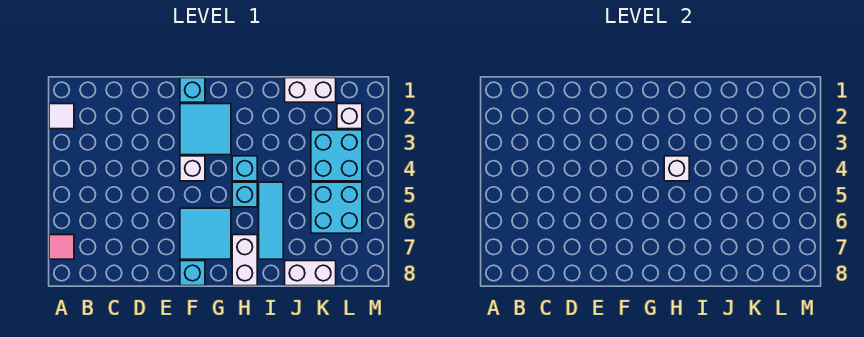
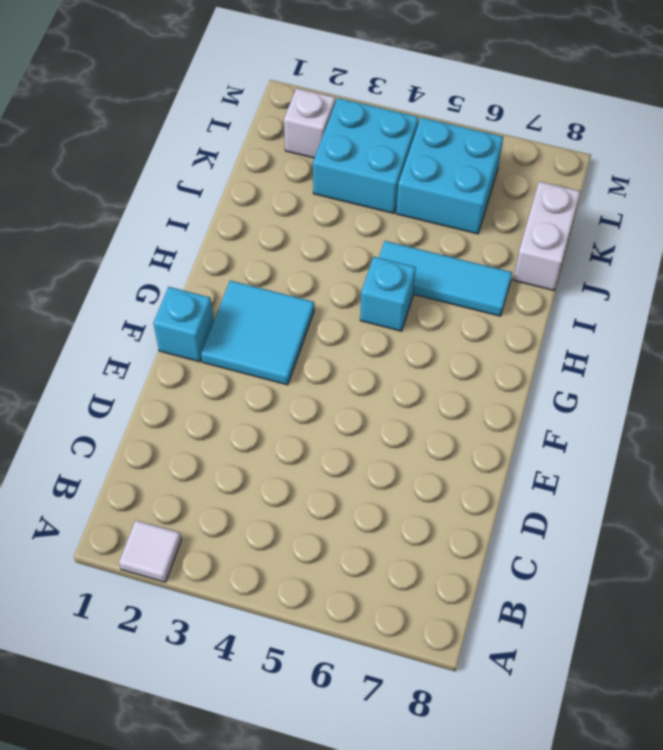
none -> pink 1x1 tile [49,235,74,259]
none -> white 1x1 brick [180,156,205,181]
none -> cyan 2x2 tile [180,208,231,259]

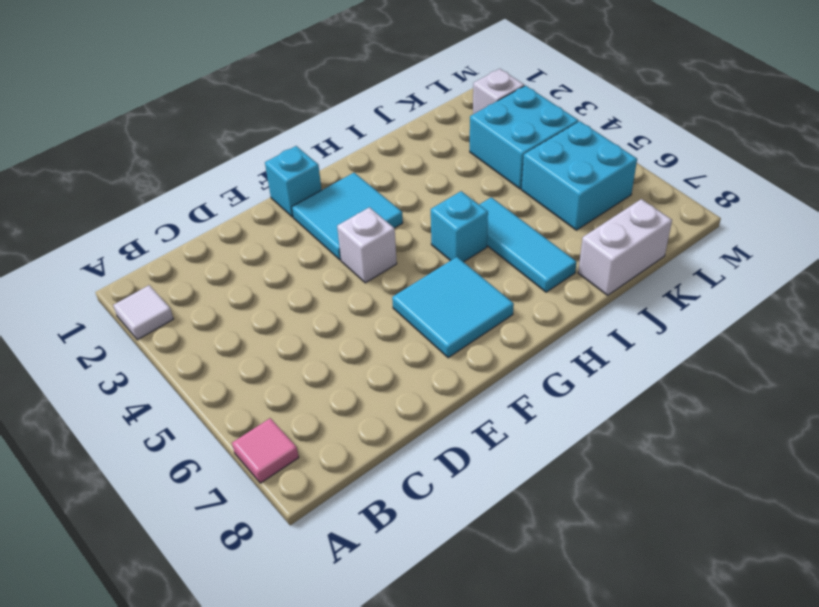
none -> cyan 1x1 brick [180,261,205,286]
none -> cyan 1x1 brick [232,156,257,181]
none -> white 1x2 brick [232,235,257,286]

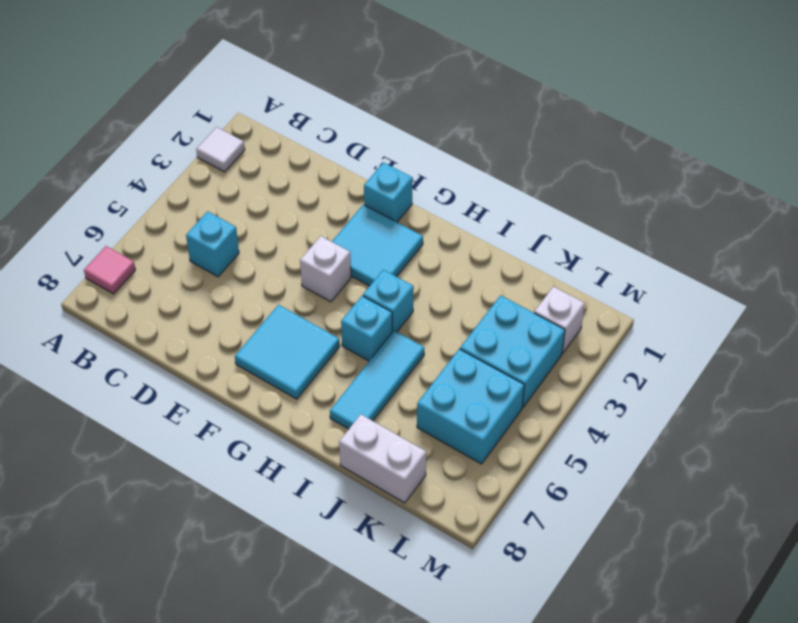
cyan 1x1 brick [186,211,239,277] -> cyan 1x1 brick moved to [180,261,205,286]
none -> white 1x2 brick [232,235,257,286]
none -> white 1x2 brick [285,78,336,102]
none -> white 1x1 brick [664,156,689,181]

